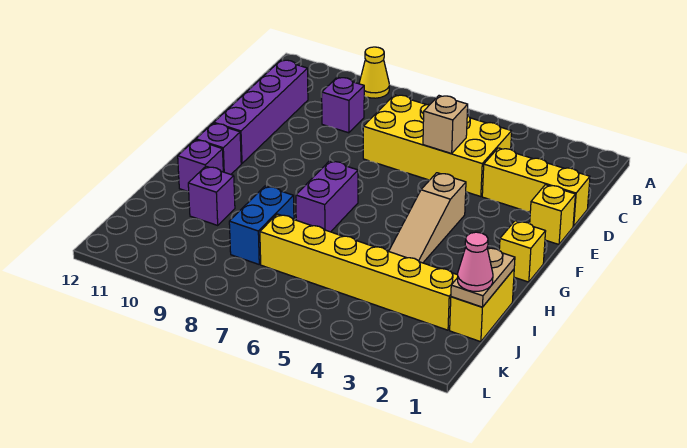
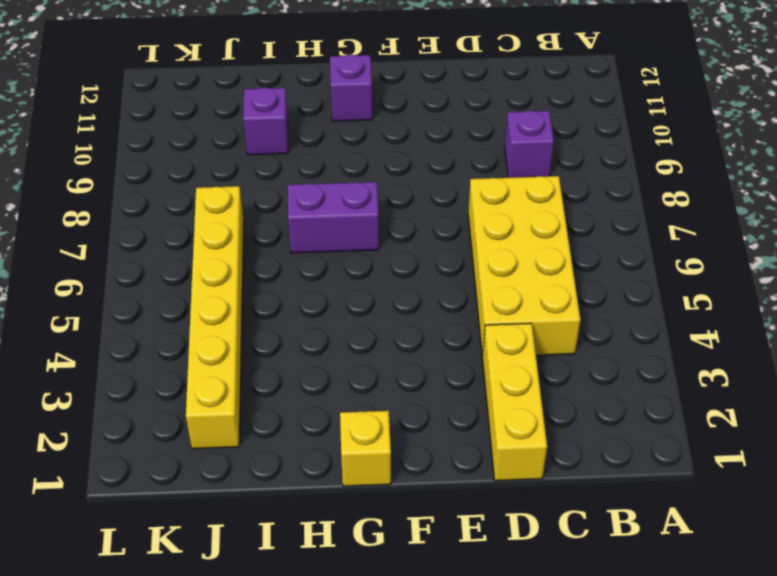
none -> yellow 1x1 cone [359,47,389,98]
none -> purple 1x4 brick [214,60,308,164]
none -> yellow 1x1 brick [529,185,575,244]

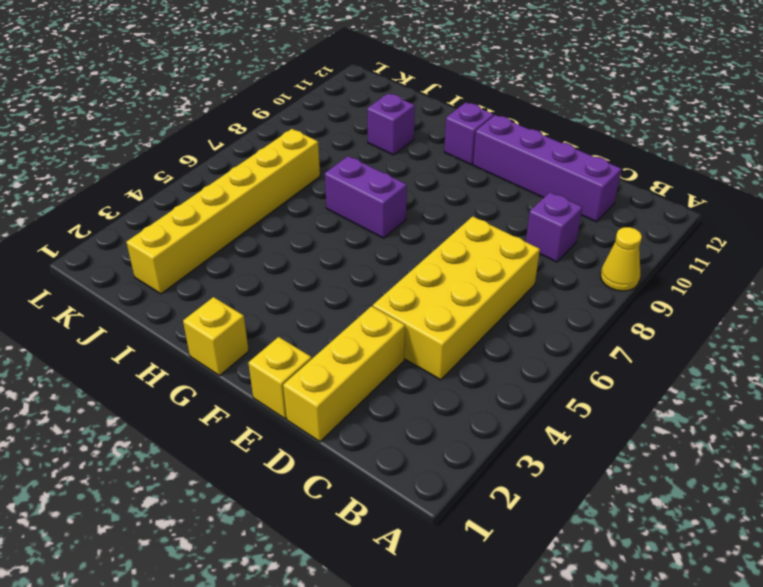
none -> tan 1x3 slope [389,173,466,263]
none -> purple 1x1 brick [178,140,223,192]
none -> yellow 1x2 brick [450,269,514,342]

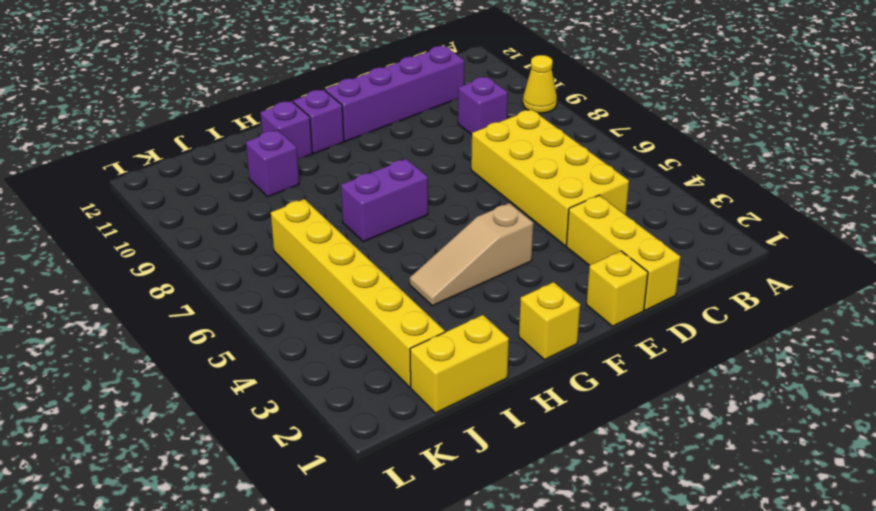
none -> blue 1x2 brick [229,186,294,264]
none -> tan 1x1 brick [423,96,468,154]
none -> tan 1x2 plate [451,248,515,307]

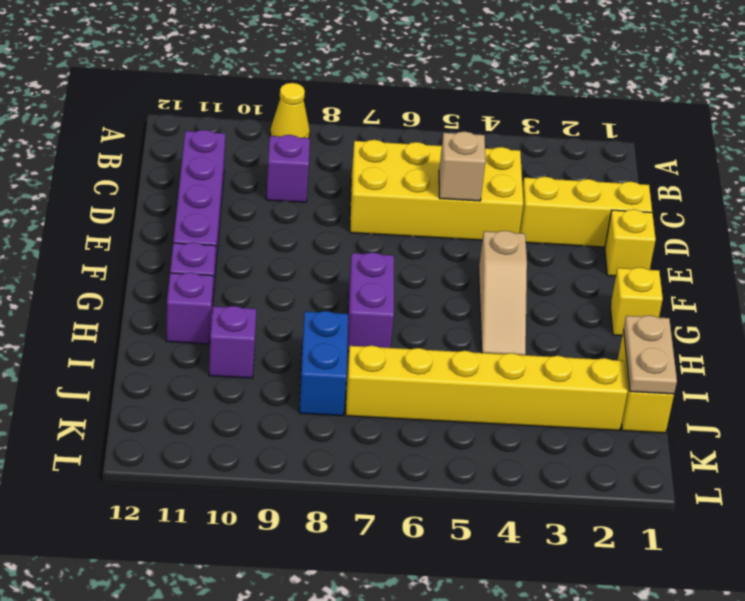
none -> pink 1x1 cone [458,232,493,291]

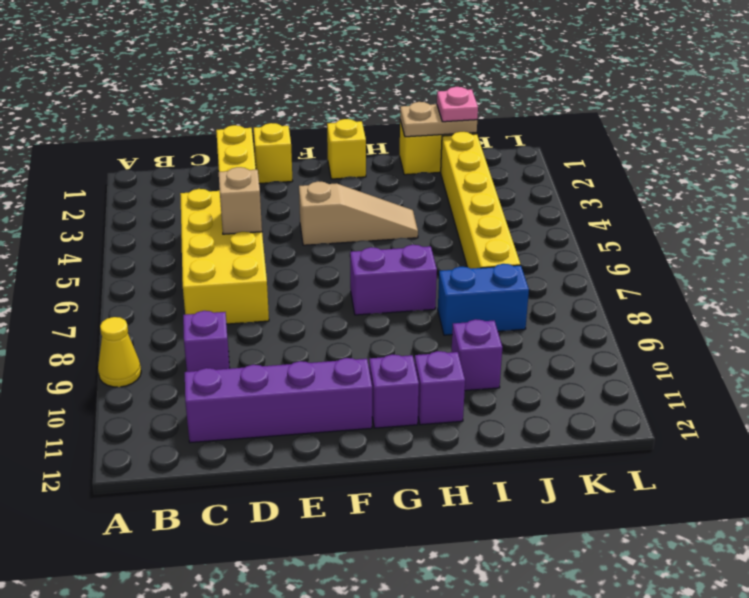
pink 1x1 plate [437,87,478,122] -> pink 1x1 cone [458,232,493,291]

